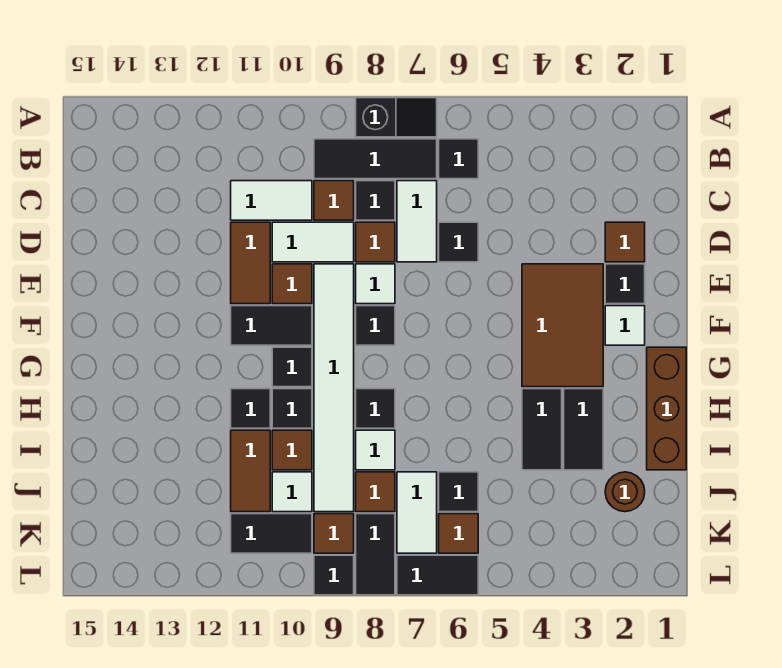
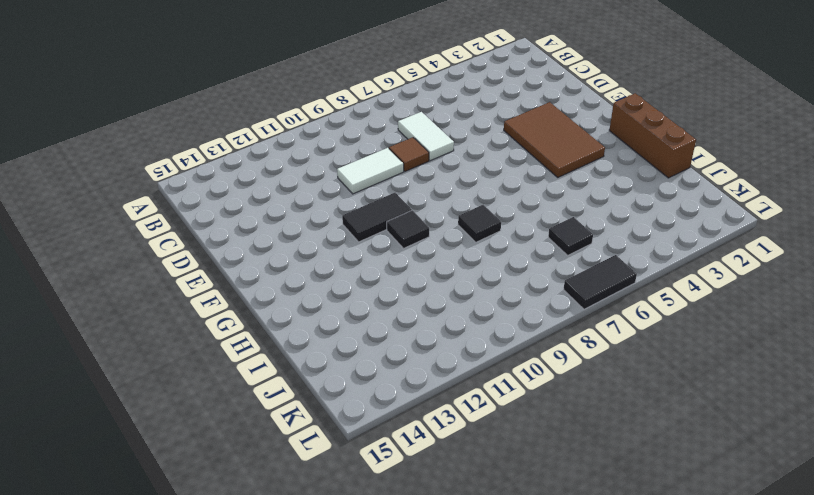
none -> black 1x2 slope [356,98,437,137]
none -> black 1x1 tile [439,139,478,179]
none -> black 1x3 tile [314,139,437,179]
none -> black 1x1 tile [356,181,395,220]

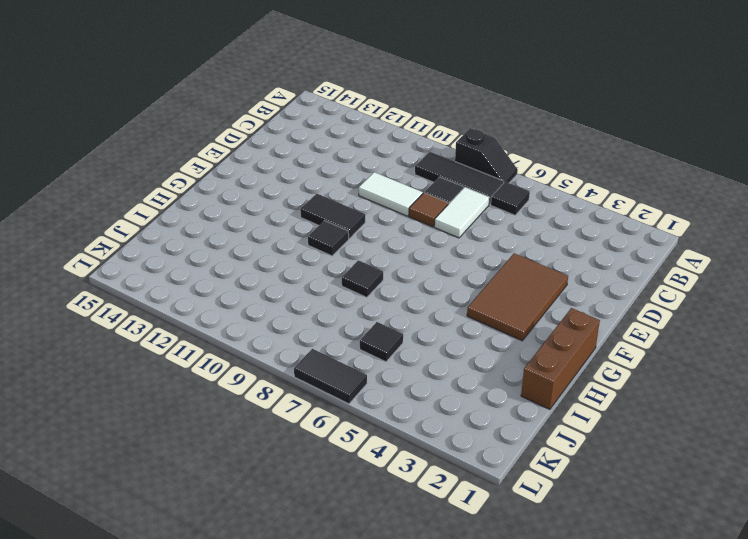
none -> brown 1x1 tile [314,181,354,220]
none -> white 1x2 tile [231,181,312,220]
none -> brown 1x1 tile [605,222,645,262]
none -> black 1x1 tile [439,222,478,262]

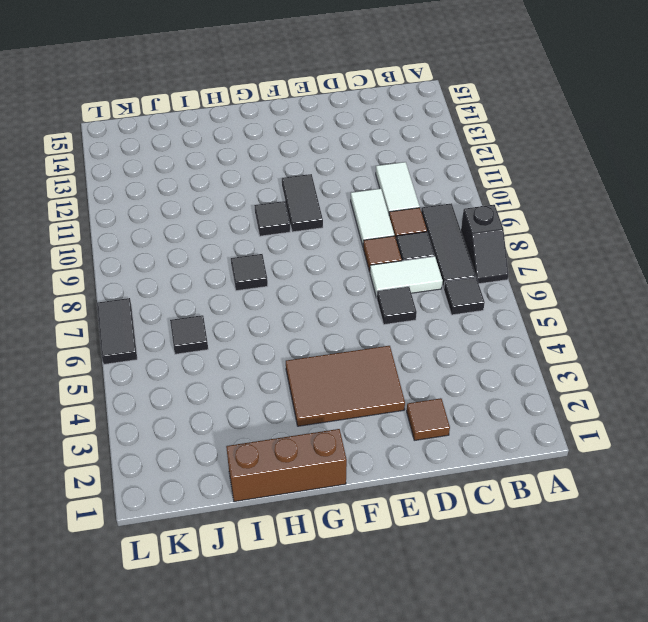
none -> brown 1x2 tile [231,222,270,304]
none -> black 1x1 tile [605,264,645,304]
none -> white 1x1 tile [356,264,395,304]
none -> white 1x6 tile [314,264,354,512]

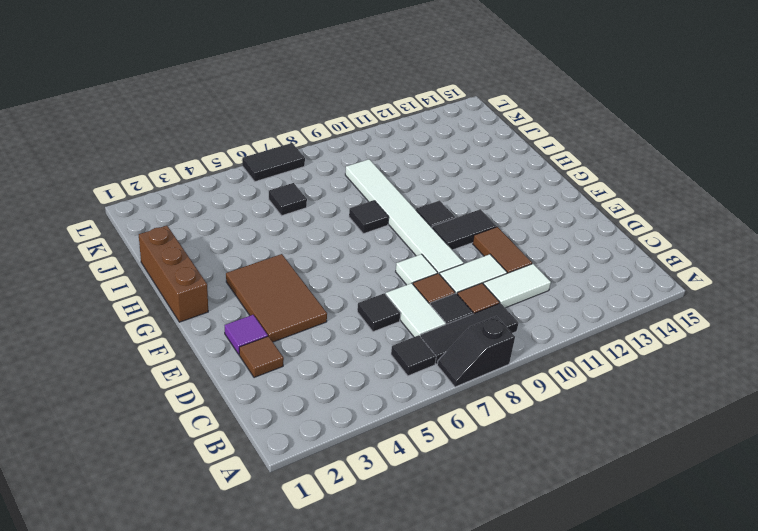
purple 1x1 tile [225,315,268,354] -> black 1x1 tile [605,264,645,304]
none -> brown 1x1 tile [272,264,312,304]
none -> white 1x1 tile [605,306,645,345]
none -> black 1x1 tile [356,306,395,345]
none -> black 1x2 tile [564,389,603,470]

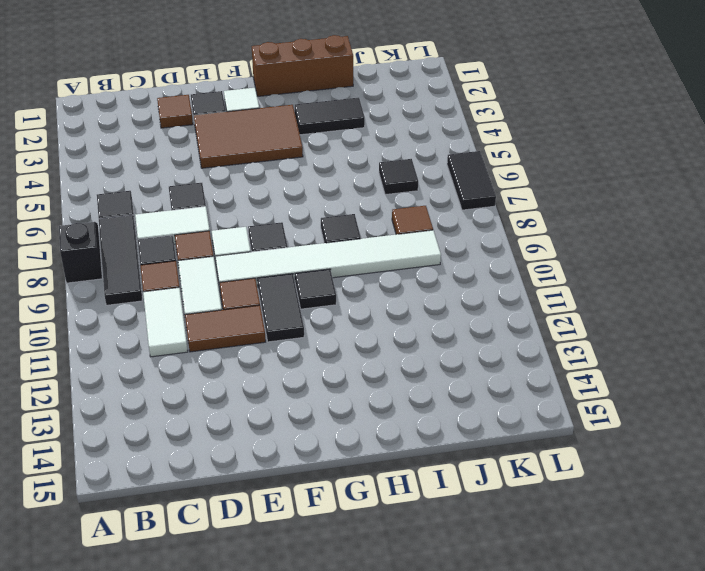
none -> black 1x2 tile [522,389,562,470]
none -> black 1x1 tile [272,389,312,428]
none -> black 1x1 tile [231,389,270,428]
none -> white 1x1 tile [356,430,395,470]

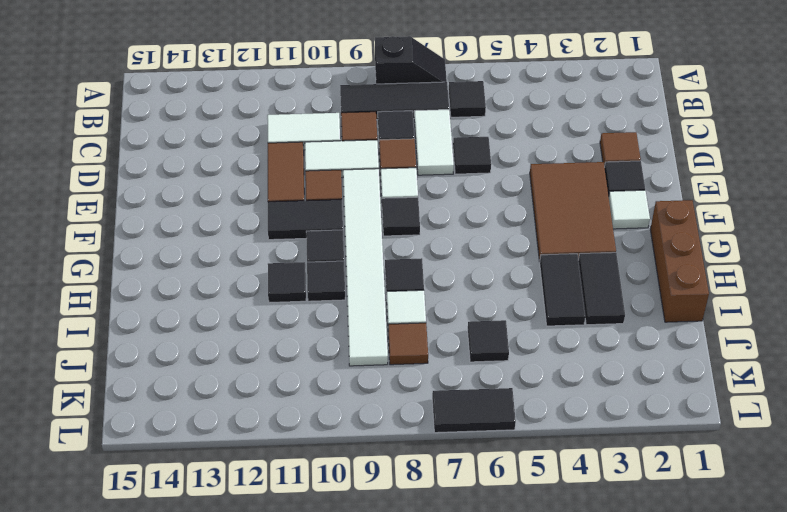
none -> brown 1x1 tile [272,430,312,470]
none -> brown 1x2 tile [231,430,270,512]
none -> brown 1x1 round brick [605,472,645,512]
none -> white 1x2 tile [397,472,437,553]

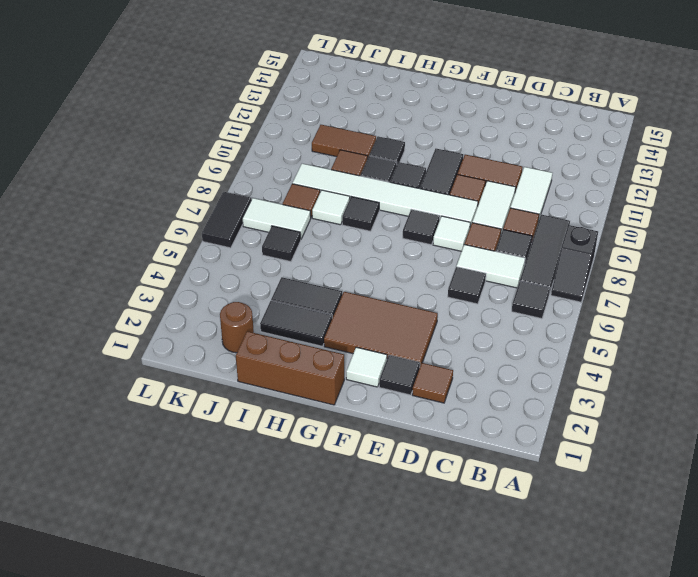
none -> white 1x1 tile [272,472,312,512]
none -> brown 1x1 tile [439,514,478,553]
none -> black 1x2 tile [356,514,395,595]
none -> brown 1x1 tile [314,514,354,553]

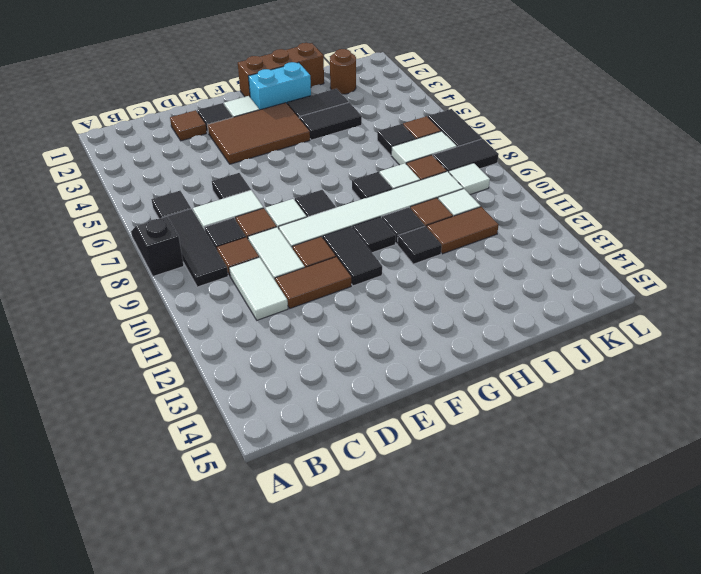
cyan 1x2 brick [248,62,311,110] -> none
white 1x1 tile [449,163,490,195] -> brown 1x1 tile [314,514,354,553]
none -> black 1x2 tile [231,514,312,553]
none -> black 1x1 tile [314,555,354,595]

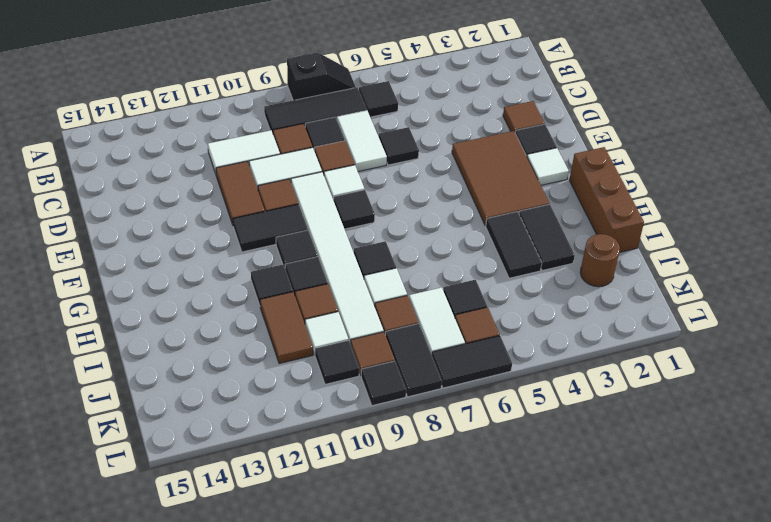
black 1x1 tile [315,340,359,384] -> black 1x2 tile [231,514,312,553]

